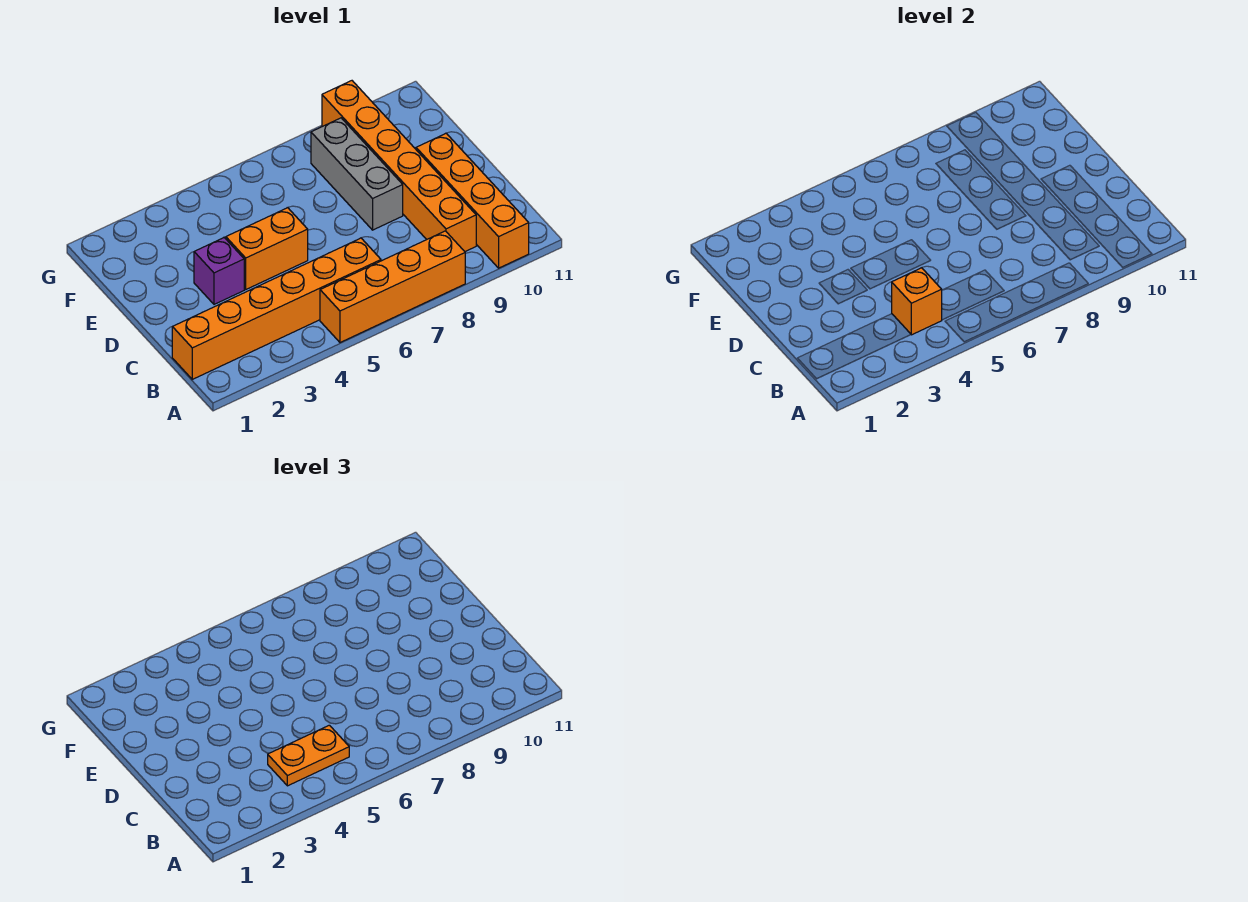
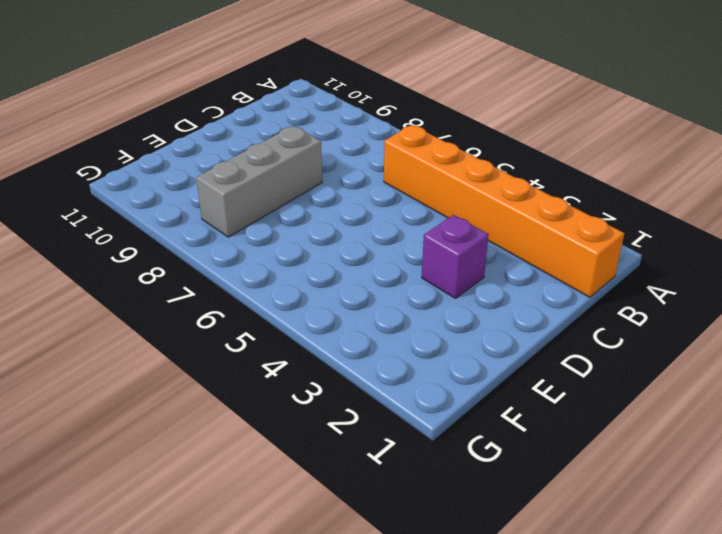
none -> orange 1x4 brick [320,231,465,343]
none -> orange 1x4 brick [416,133,529,268]

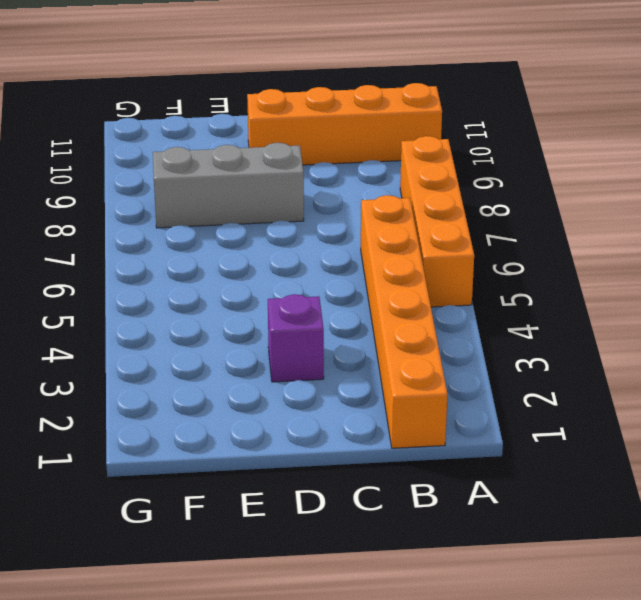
none -> orange 1x6 brick [322,81,476,251]
none -> orange 1x2 brick [226,208,308,289]

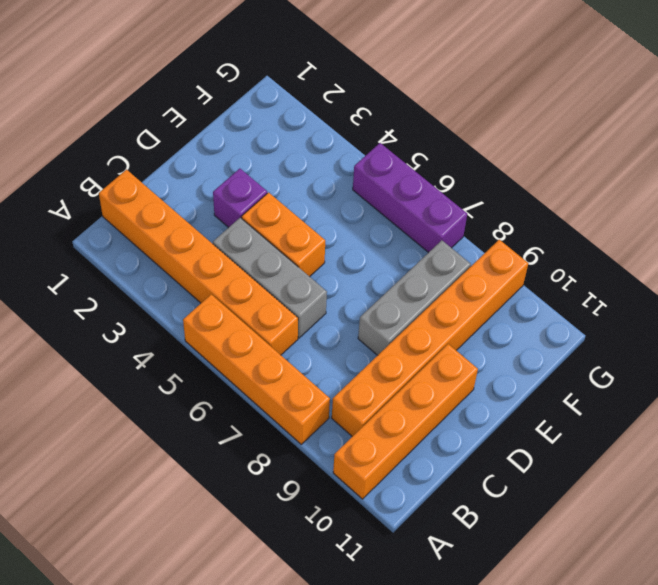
grey 1x3 brick [213,218,327,338] -> none
purple 1x3 brick [353,143,467,253] -> none
none -> orange 1x1 brick [892,268,942,335]
none -> orange 1x2 plate [268,725,349,786]

